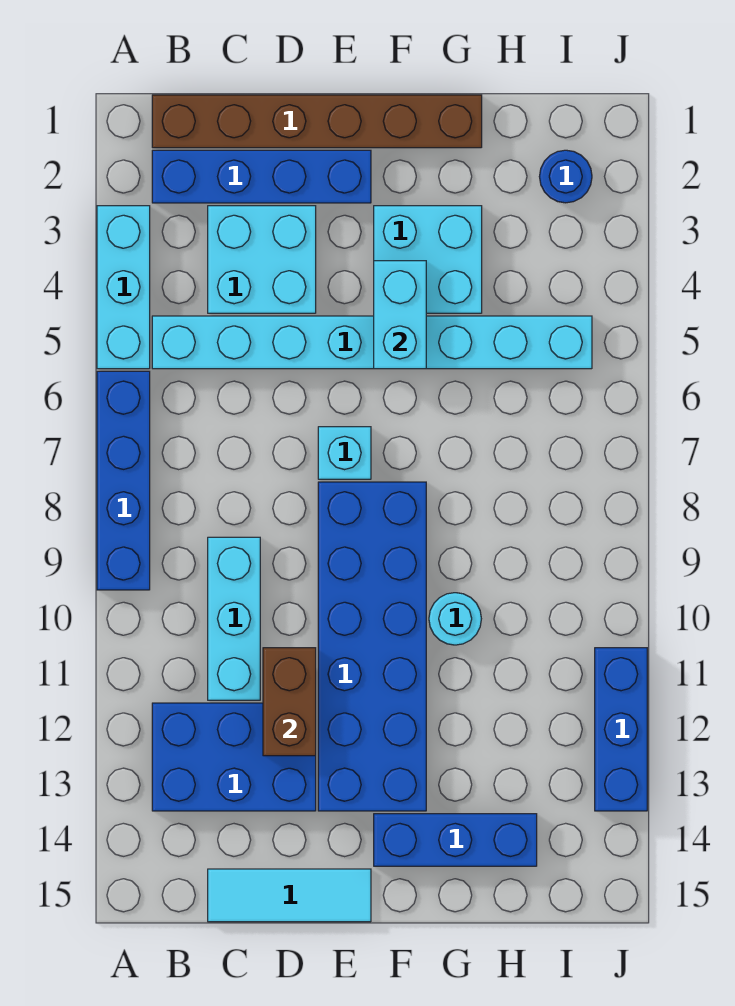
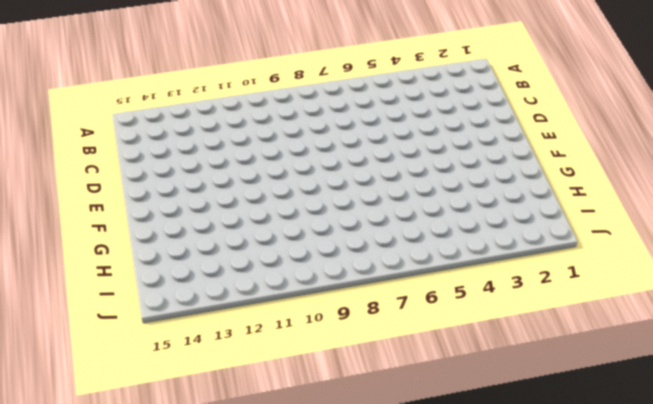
none -> cyan 1x3 brick [97,206,150,369]
none -> blue 1x4 brick [97,371,150,590]
none -> brown 1x6 brick [152,95,482,148]

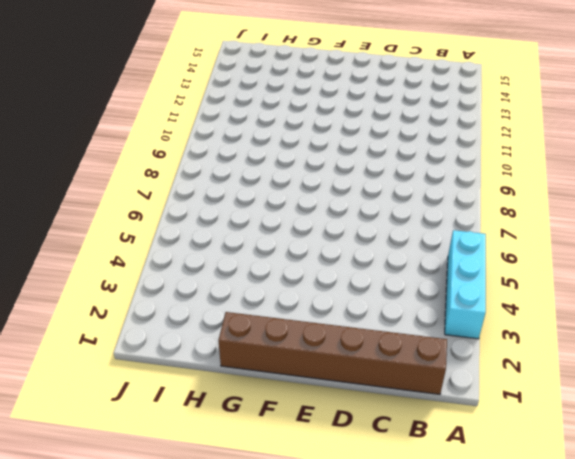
none -> blue 1x4 brick [97,371,150,590]
none -> blue 1x4 brick [152,150,371,203]
none -> cyan 1x8 brick [152,316,592,369]

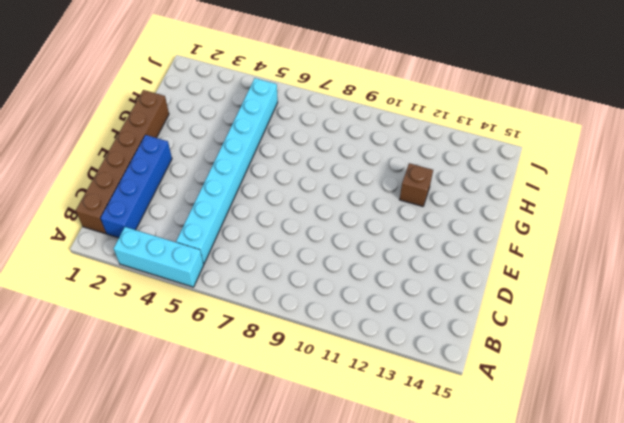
brown 1x1 brick [399,163,433,206] -> none
none -> blue 1x4 brick [97,371,150,590]
none -> blue 2x3 brick [152,703,316,811]
none -> cyan 2x2 brick [208,206,316,313]

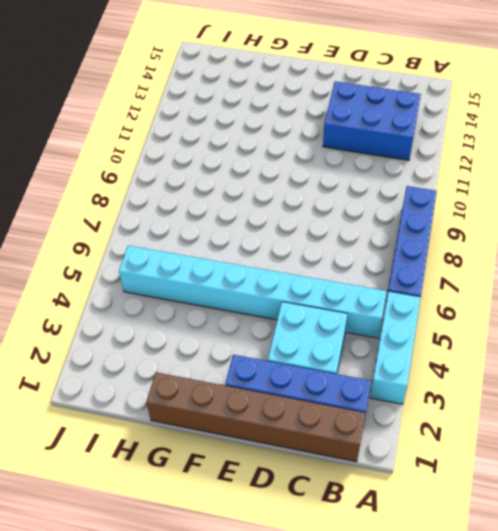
none -> cyan 1x3 brick [208,537,260,700]
none -> cyan 1x3 tile [208,869,371,922]
none -> cyan 1x1 brick [318,427,371,479]

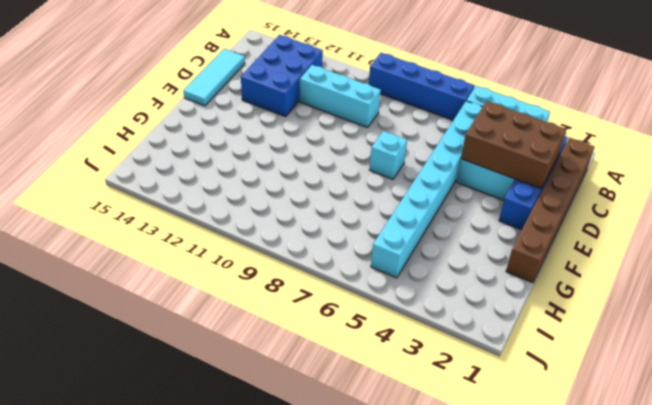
brown 2x3 brick [461,101,566,189] -> none
none -> blue 2x6 brick [318,482,426,811]
none -> cyan 2x2 brick [374,206,482,313]
none -> blue 1x3 brick [374,814,537,866]

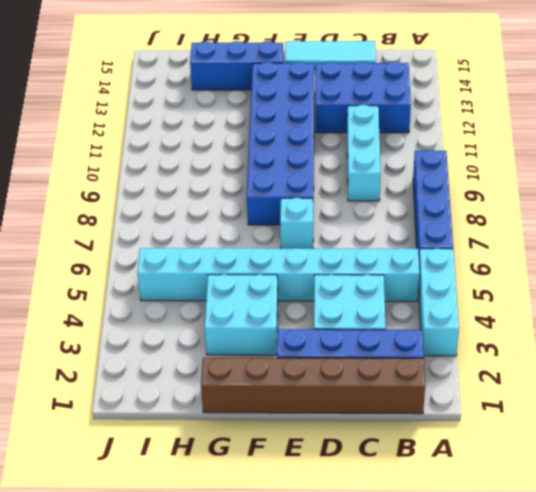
none -> cyan 1x1 round brick [429,593,481,645]
none -> blue 1x1 round brick [539,150,592,203]
none -> blue 1x3 brick [595,648,647,811]

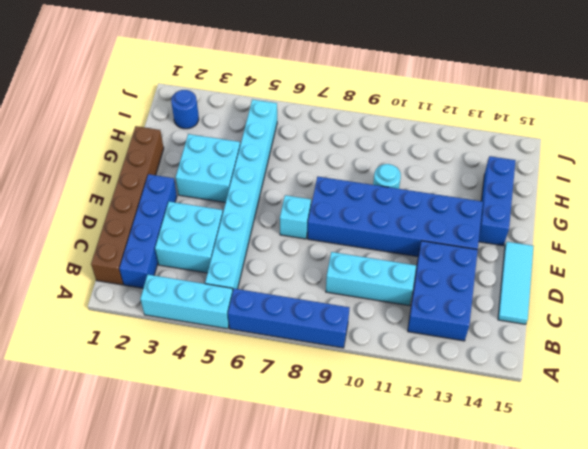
none -> blue 1x3 brick [595,648,647,811]
none -> brown 1x2 brick [263,648,316,756]
none -> cyan 1x2 brick [374,261,426,369]

